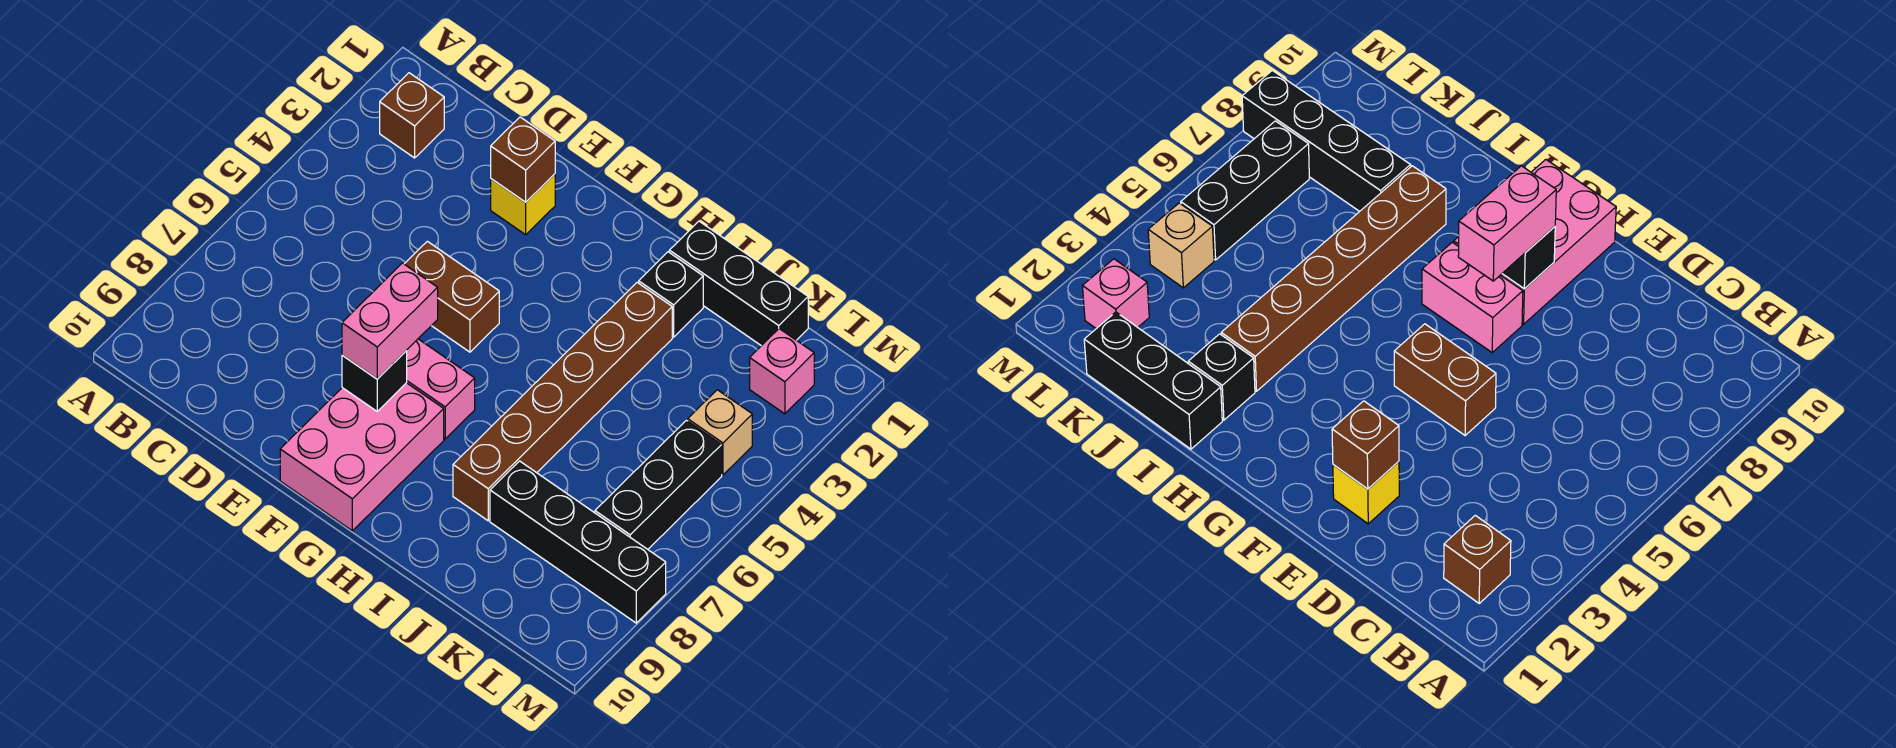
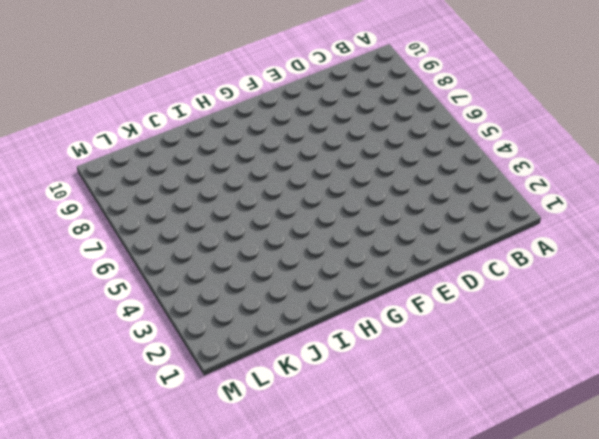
none -> brown 1x1 brick [380,73,444,158]
none -> yellow 1x1 brick [491,174,555,235]
none -> brown 1x2 brick [405,241,499,352]

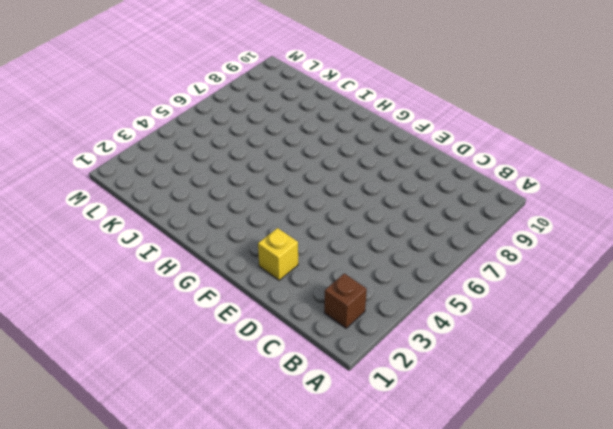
none -> brown 1x2 brick [405,241,499,352]
none -> pink 1x2 brick [406,339,475,439]
none -> pink 2x3 brick [280,383,444,531]

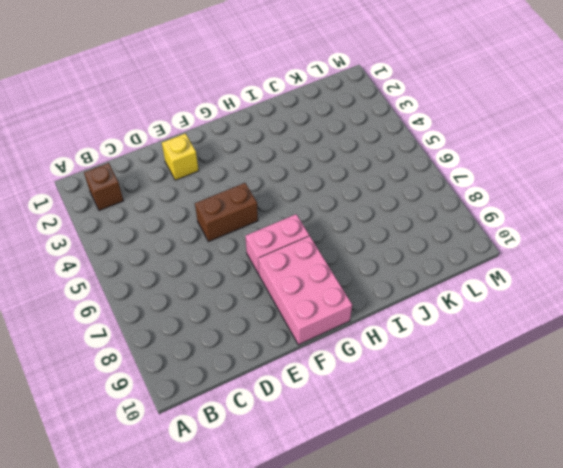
none -> black 1x3 brick [669,221,808,346]
none -> black 1x1 brick [639,252,703,337]
none -> brown 1x6 brick [453,283,672,521]

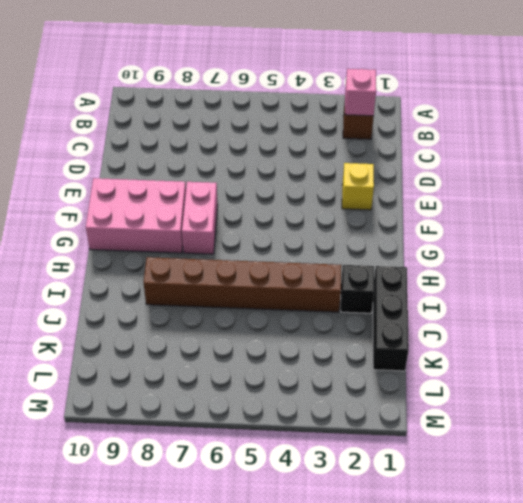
pink 1x1 brick [345,69,376,116] -> pink 1x1 brick moved to [750,329,814,414]
none -> brown 1x2 brick [405,241,499,352]
none -> black 1x4 brick [490,461,666,623]
none -> tan 1x1 brick [688,390,752,475]

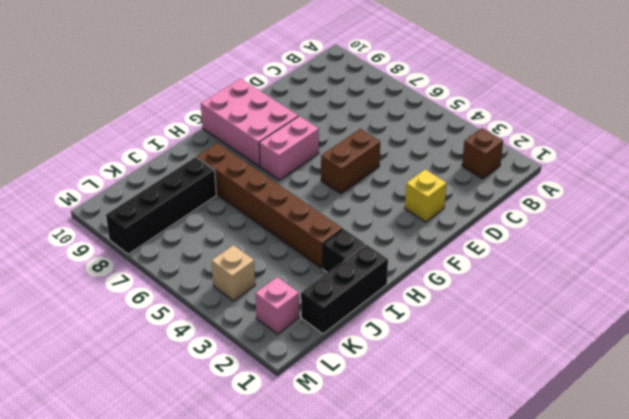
none -> black 1x3 brick [595,420,722,549]
none -> brown 1x1 brick [491,117,555,202]
none -> black 1x1 brick [342,351,407,411]

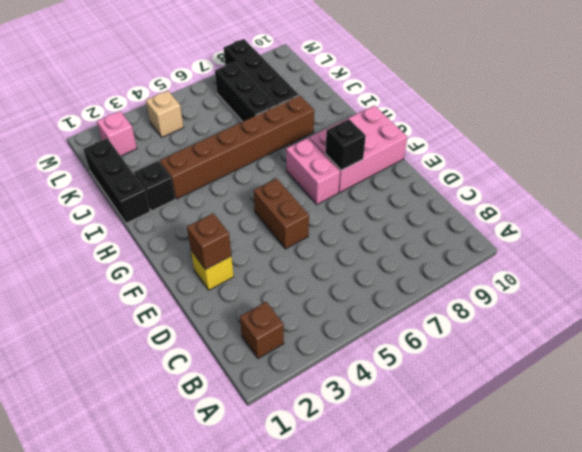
black 1x3 brick [215,62,277,122] -> black 1x3 brick turned to [595,420,722,549]
none -> pink 1x2 brick [342,263,438,379]

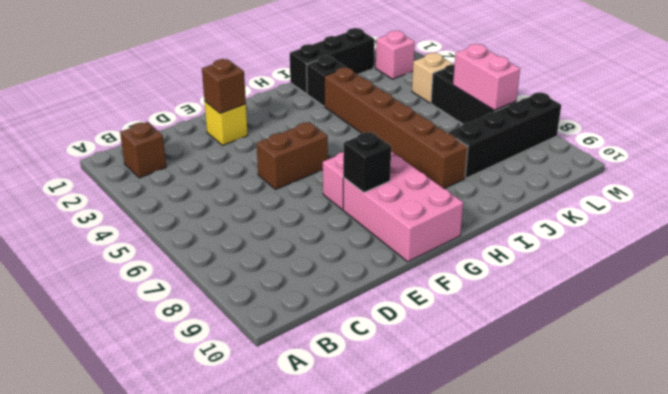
pink 1x2 brick [453,44,520,110] -> pink 1x2 brick moved to [342,263,438,379]

